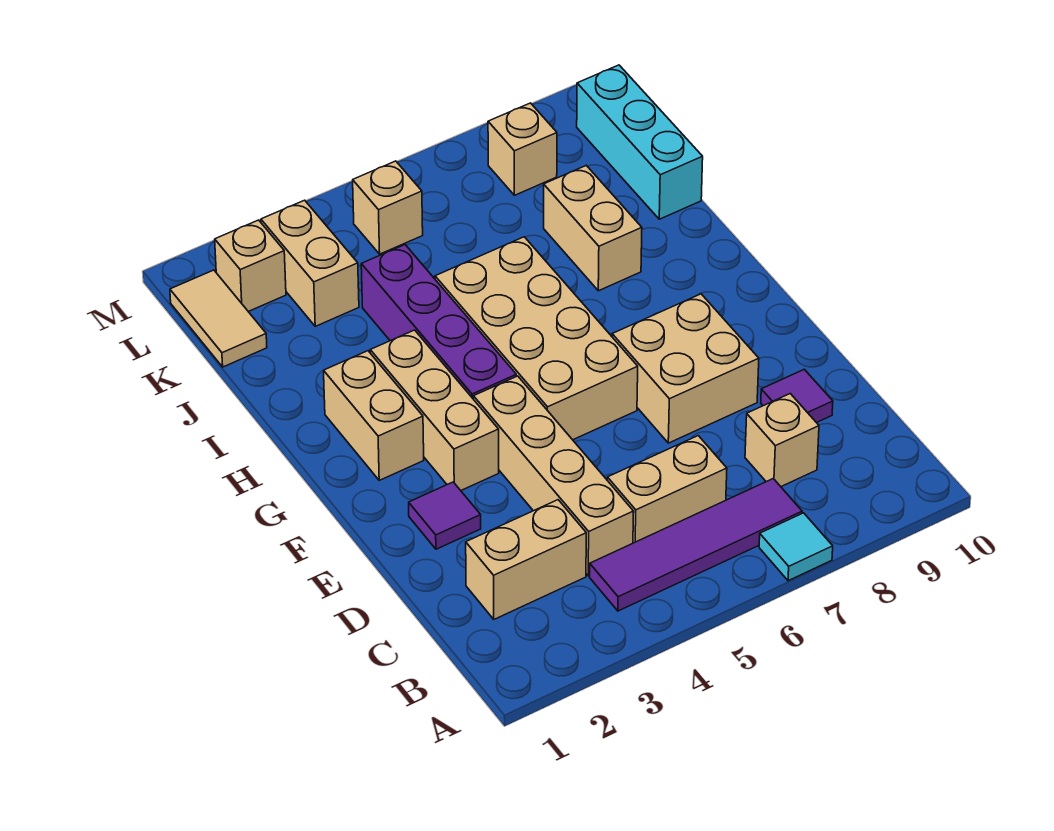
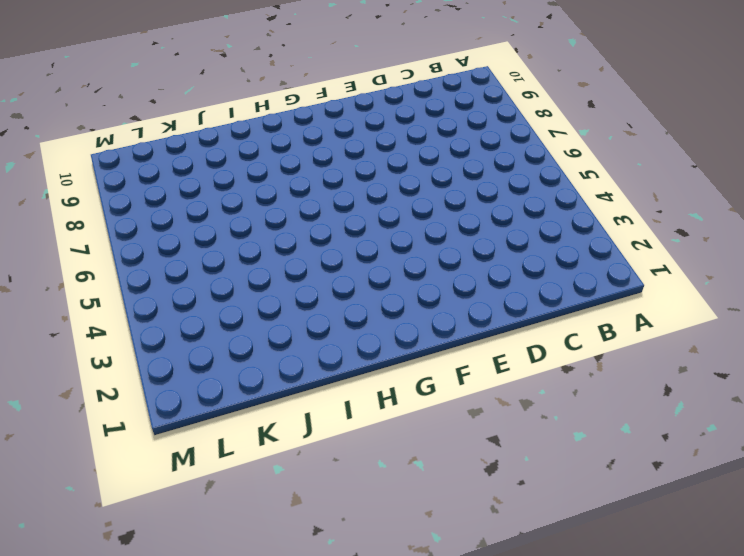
none -> cyan 1x1 tile [759,513,833,581]
none -> purple 1x4 tile [590,479,802,611]
none -> tan 1x2 brick [466,500,586,619]

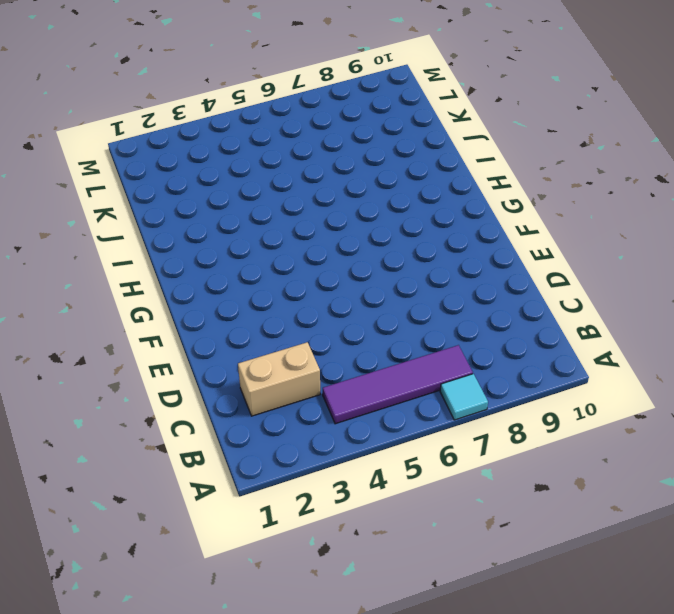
none -> tan 1x4 brick [473,376,634,576]
none -> tan 1x2 brick [607,436,727,543]
none -> tan 1x1 brick [745,394,819,487]

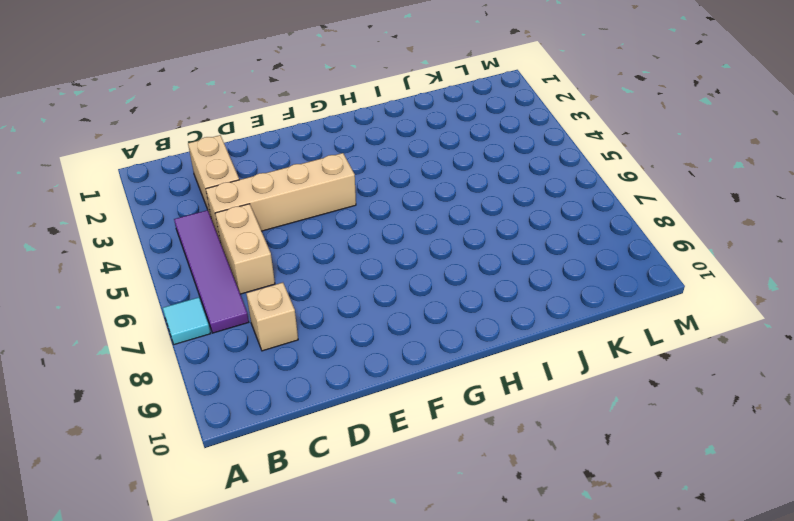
none -> purple 1x1 tile [761,369,833,423]
none -> purple 1x1 tile [409,482,481,549]
none -> tan 2x2 brick [612,294,759,443]

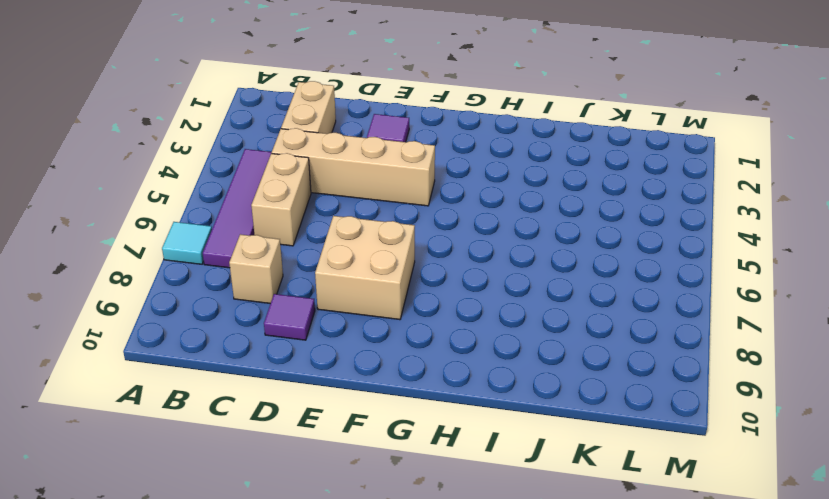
none -> tan 1x3 brick [370,330,499,490]
none -> tan 2x4 brick [435,237,638,440]
none -> tan 1x2 brick [324,351,424,480]

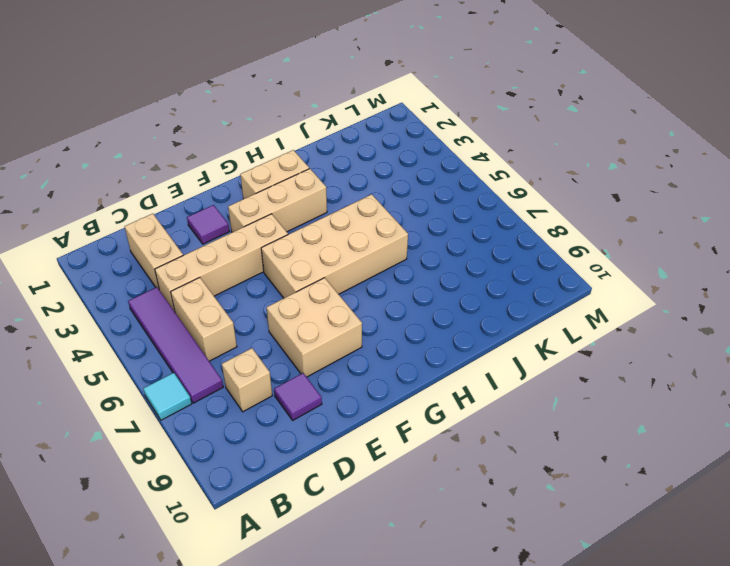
none -> purple 1x4 brick [361,245,516,399]
none -> tan 1x2 brick [544,166,642,291]
none -> cyan 1x3 brick [577,65,703,219]

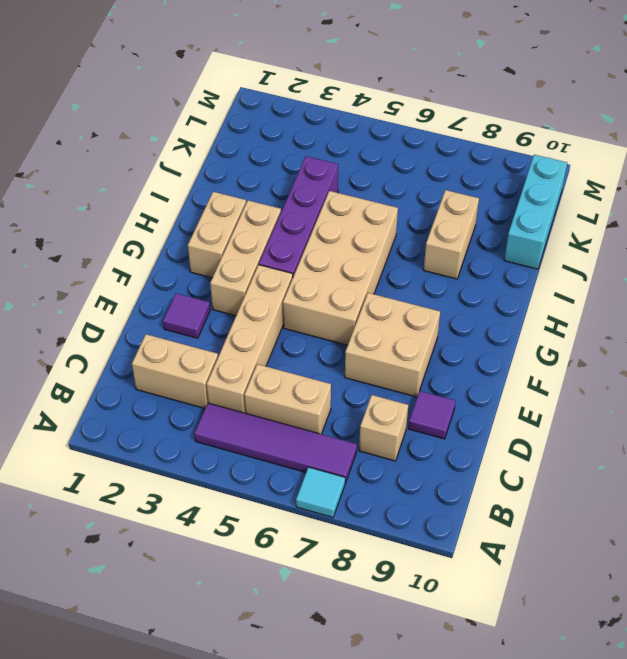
none -> tan 1x2 tile [170,270,267,367]
none -> tan 1x2 brick [261,200,359,326]
none -> tan 1x1 brick [215,220,286,312]

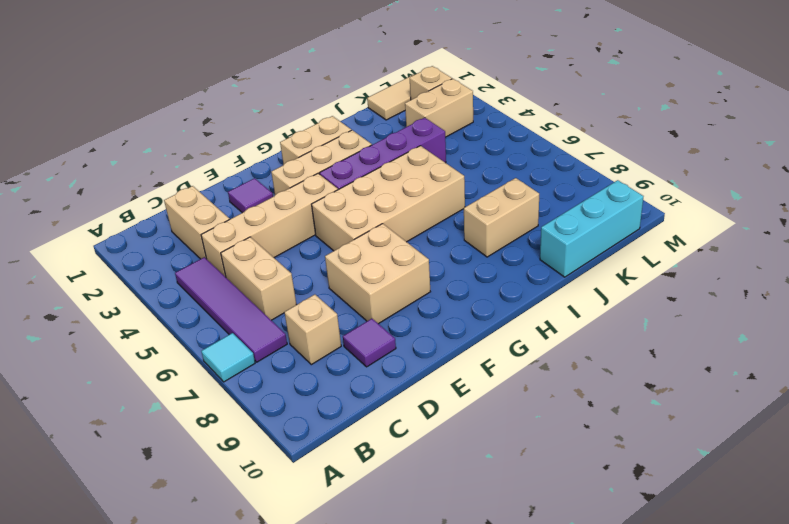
none -> tan 1x1 brick [353,161,423,254]
none -> tan 1x1 brick [488,103,557,195]

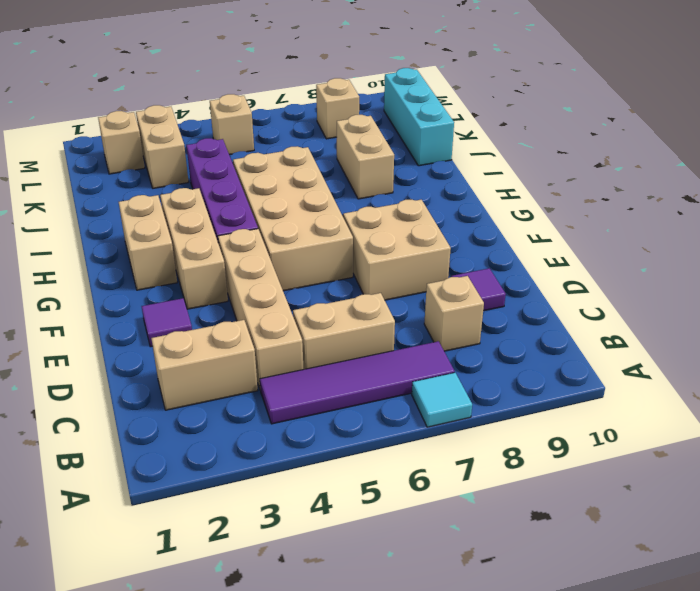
none -> tan 1x2 tile [170,270,267,367]

